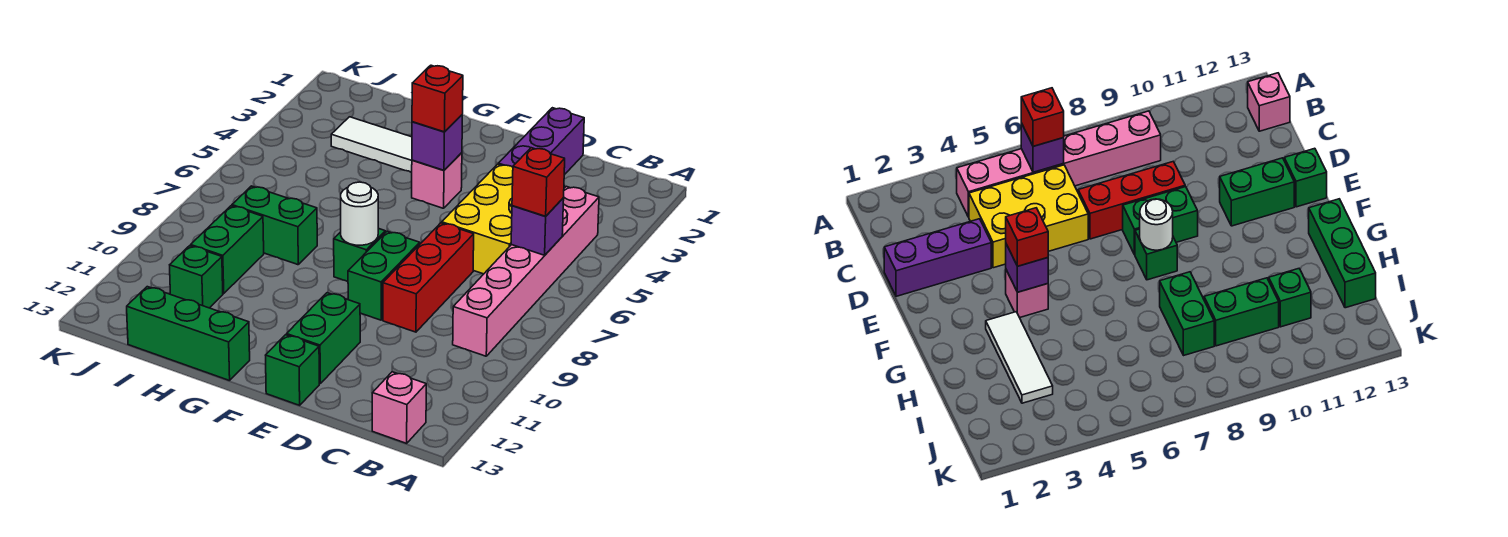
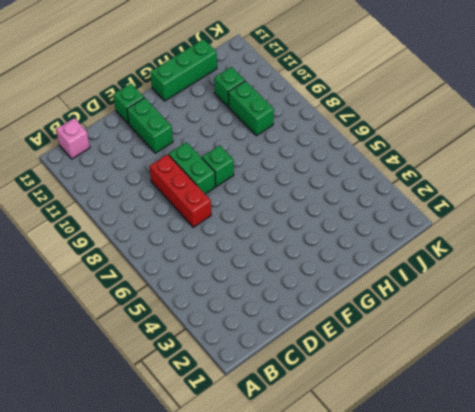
none -> pink 1x6 brick [453,186,599,356]
none -> yellow 2x3 brick [442,164,513,274]
none -> purple 1x3 brick [498,108,584,175]

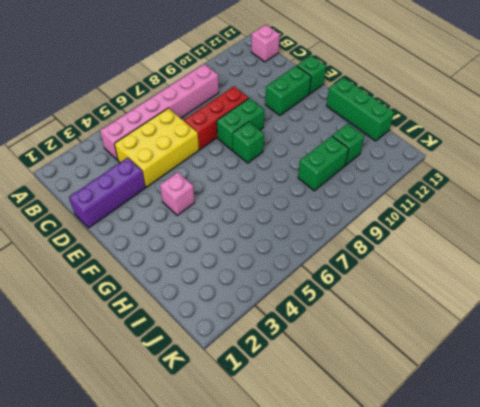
none -> white 1x3 tile [331,117,412,173]
none -> green 1x2 brick [232,186,317,265]
none -> purple 1x1 brick [511,198,564,255]

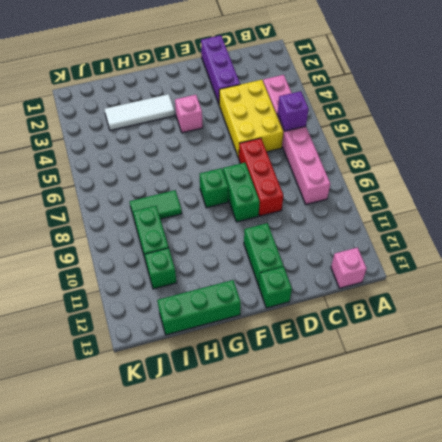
green 1x2 tile [130,190,182,221] -> green 1x2 brick [232,186,317,265]
none -> purple 1x1 brick [412,115,462,170]
none -> white 1x1 round brick [341,182,378,245]
none -> red 1x1 brick [512,148,565,216]

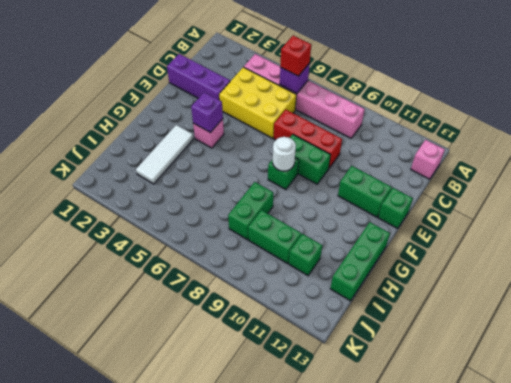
none -> red 1x1 brick [412,65,463,132]

